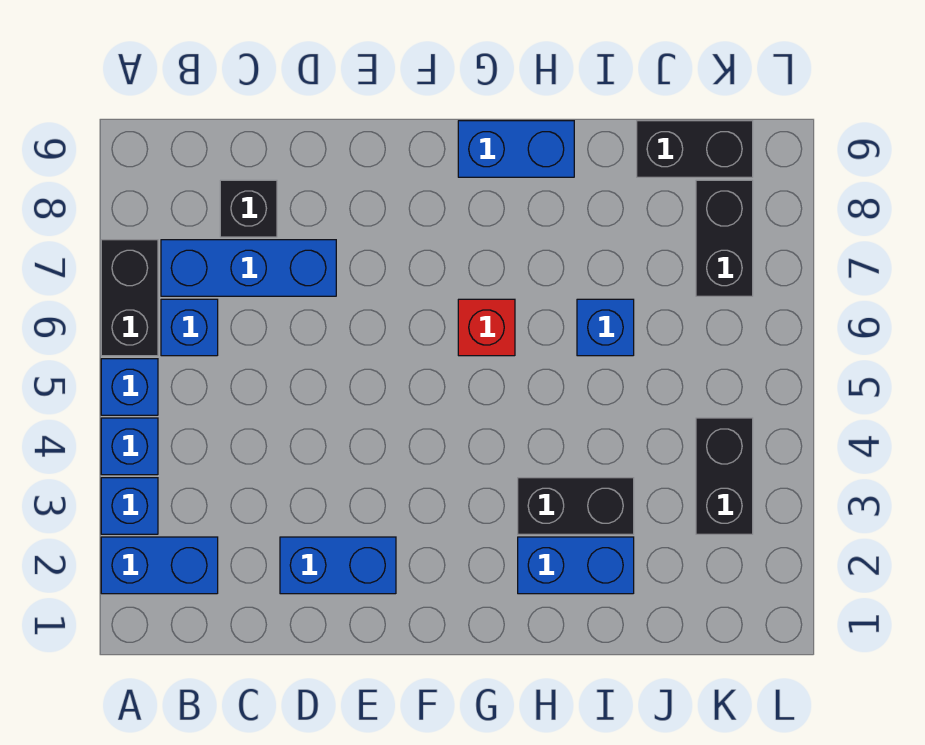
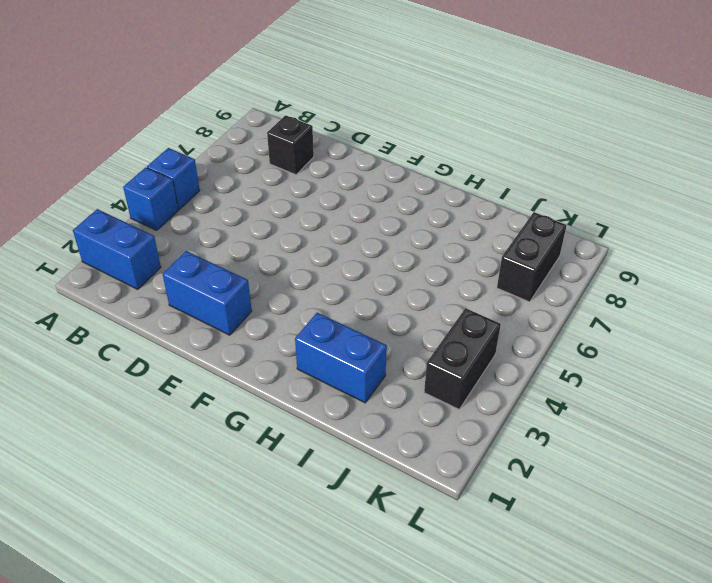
none -> blue 1x1 brick [101,478,158,534]
none -> black 1x2 brick [101,240,158,356]
none -> blue 1x1 brick [161,299,218,356]

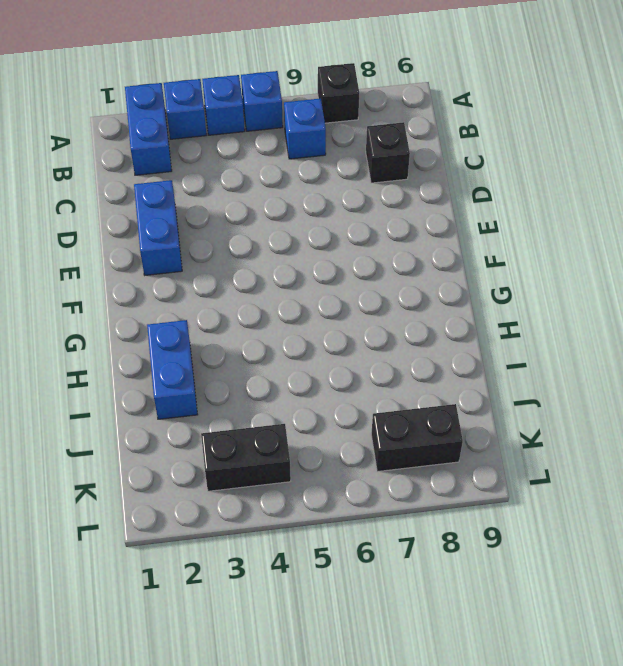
black 1x1 brick [318,63,359,123] -> black 1x2 brick [101,240,158,356]
none -> blue 1x3 brick [161,240,336,296]
none -> red 1x1 brick [458,299,515,356]
none -> blue 1x2 brick [458,121,574,177]

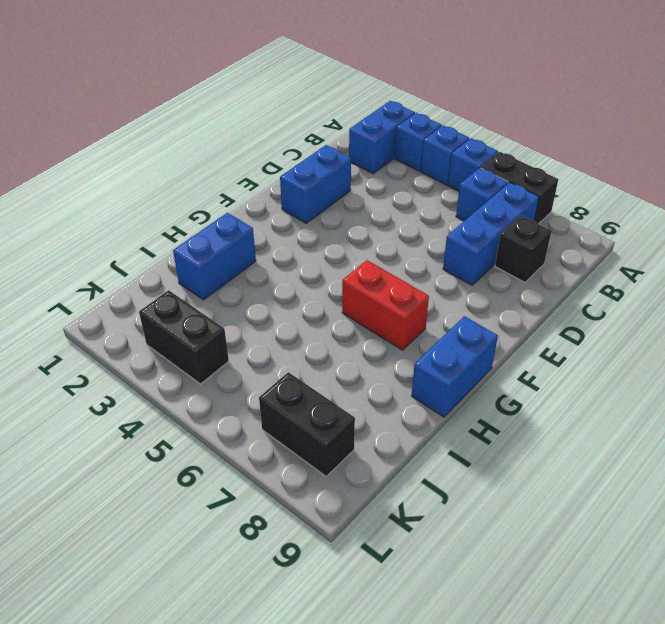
red 1x2 brick [342,260,429,350] -> red 1x1 brick [458,299,515,356]
none -> black 1x2 brick [518,478,634,534]
none -> blue 1x1 brick [577,299,634,356]
none -> black 1x2 brick [637,121,753,177]

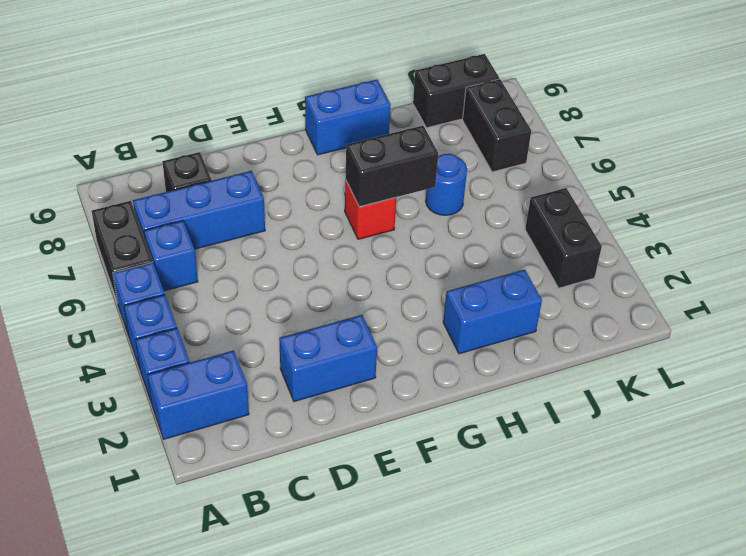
black 1x2 brick [345,126,438,207] -> black 1x2 brick moved to [518,478,634,534]
blue 1x1 round brick [426,154,467,215] -> blue 1x1 brick [577,299,634,356]

